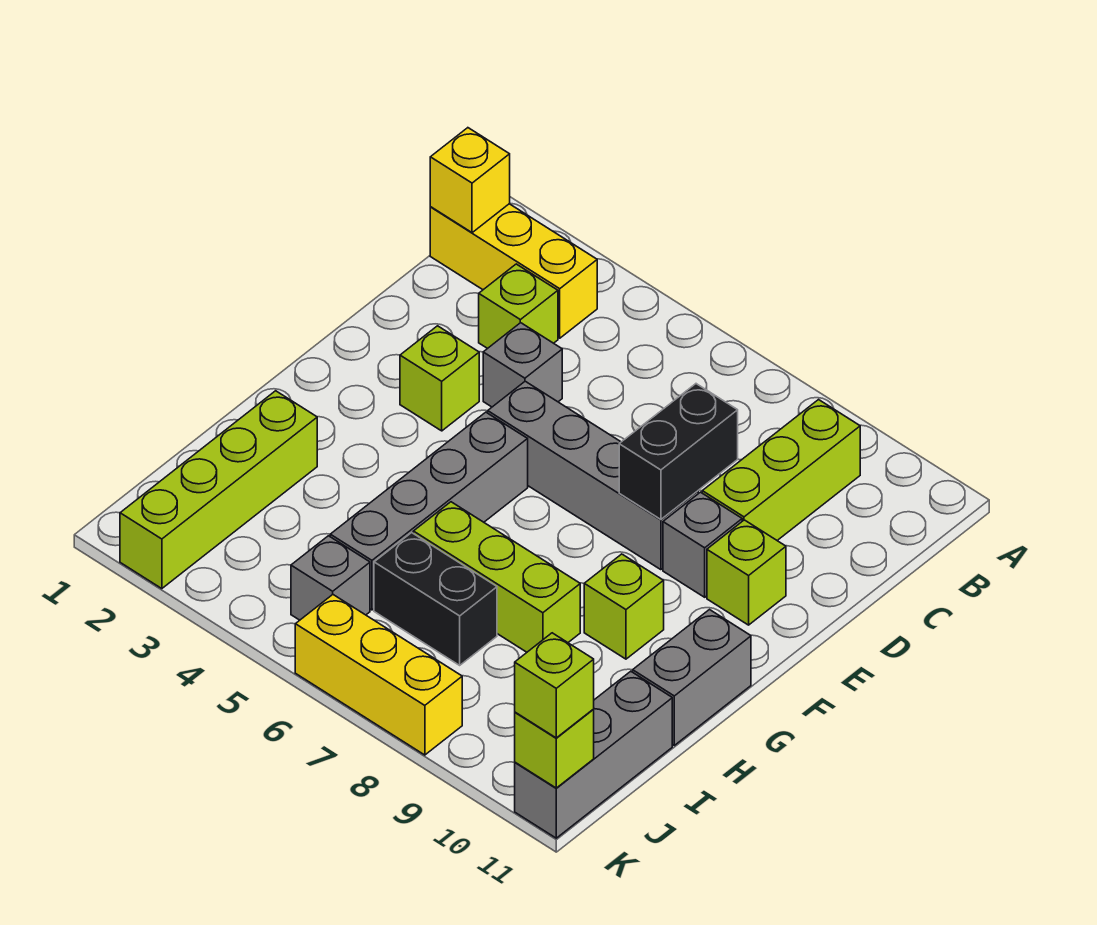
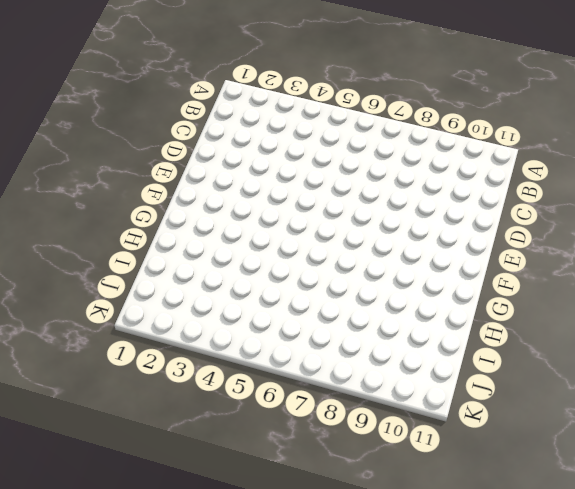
none -> yellow 1x3 brick [430,204,597,338]
none -> lime 1x3 brick [702,400,860,540]
none -> lime 1x1 brick [479,264,558,349]

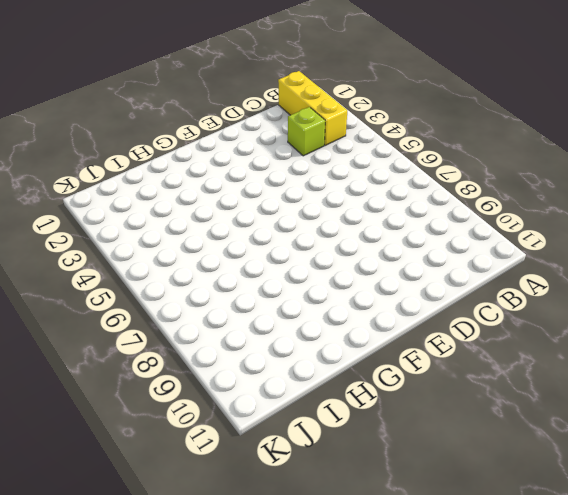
none -> lime 1x3 brick [702,400,860,540]
none -> grey 1x1 brick [483,323,562,407]
none -> lime 1x1 brick [400,326,479,431]

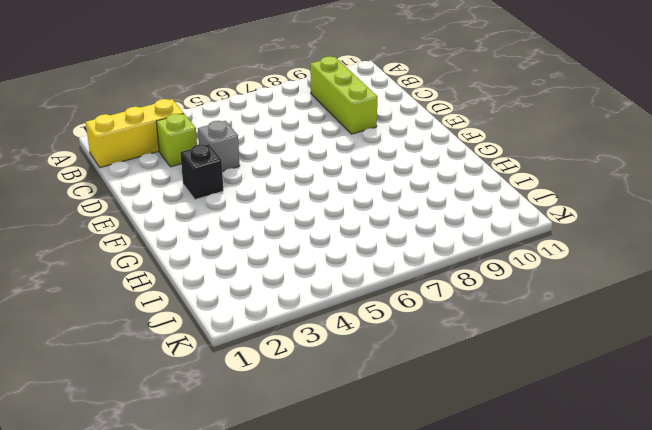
black 1x1 brick [180,144,223,200] -> lime 1x1 brick [400,326,479,431]
none -> grey 1x4 brick [488,381,698,570]
none -> grey 1x1 brick [663,492,742,597]
none -> lime 1x1 brick [707,520,786,625]

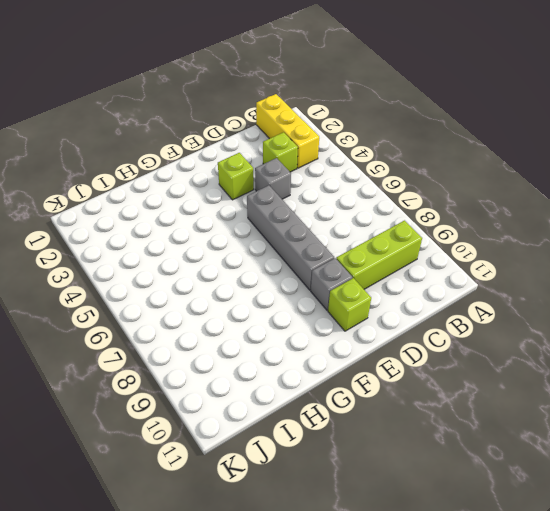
none -> grey 1x4 brick [330,412,528,610]
none -> lime 1x1 brick [584,554,664,659]
none -> grey 1x2 brick [633,610,751,745]

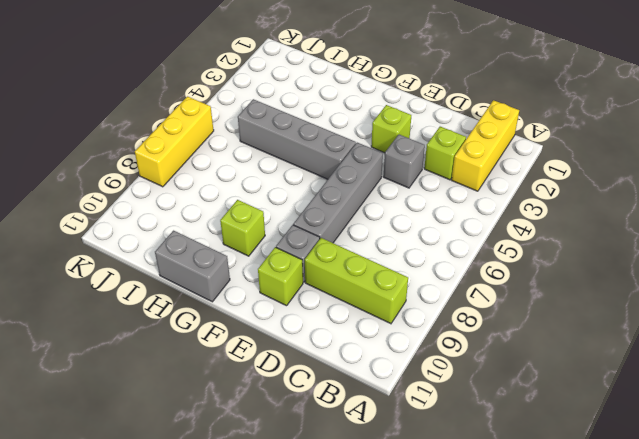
none -> lime 1x4 brick [120,391,317,589]
none -> lime 1x3 brick [413,502,580,652]
none -> black 1x2 brick [374,533,497,665]

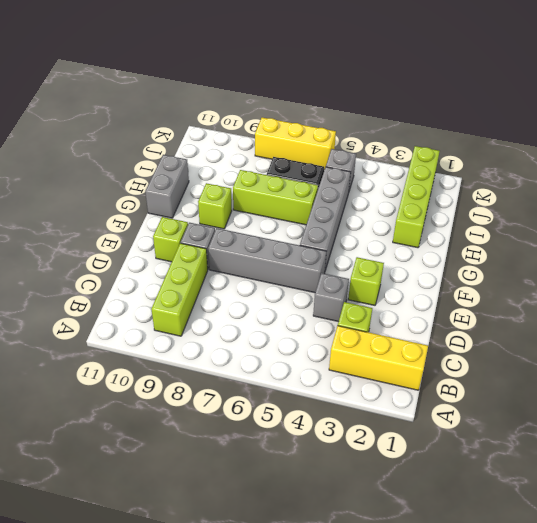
none -> grey 1x3 brick [515,671,672,838]
none -> yellow 1x1 brick [430,128,510,233]
none -> black 1x2 brick [619,384,738,519]

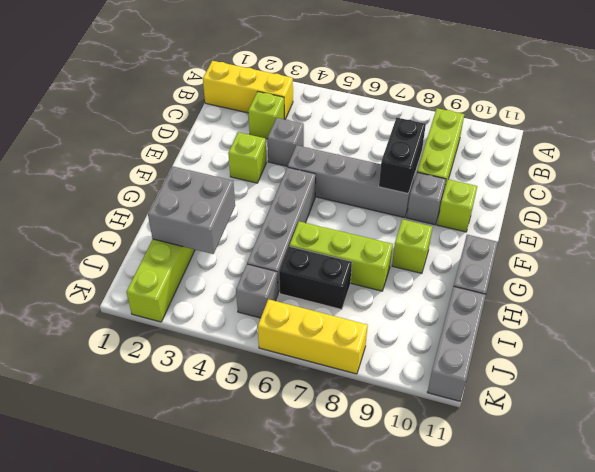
grey 2x2 brick [148,166,235,254] -> none
none -> yellow 1x1 brick [430,128,510,233]
none -> lime 1x1 brick [515,709,594,788]
none -> lime 1x1 brick [515,633,594,738]

